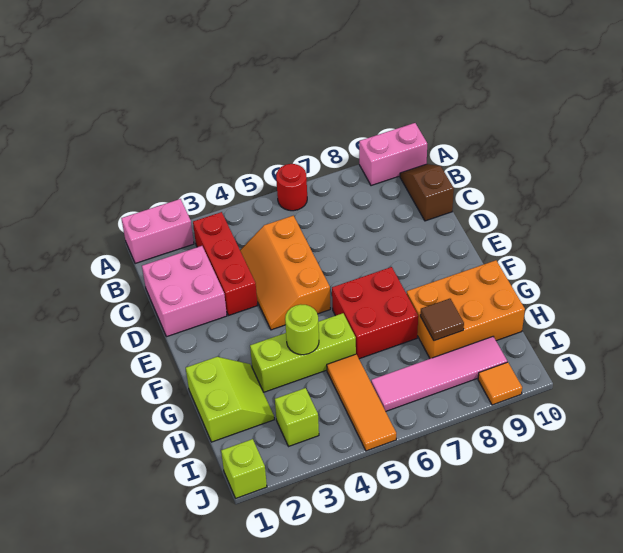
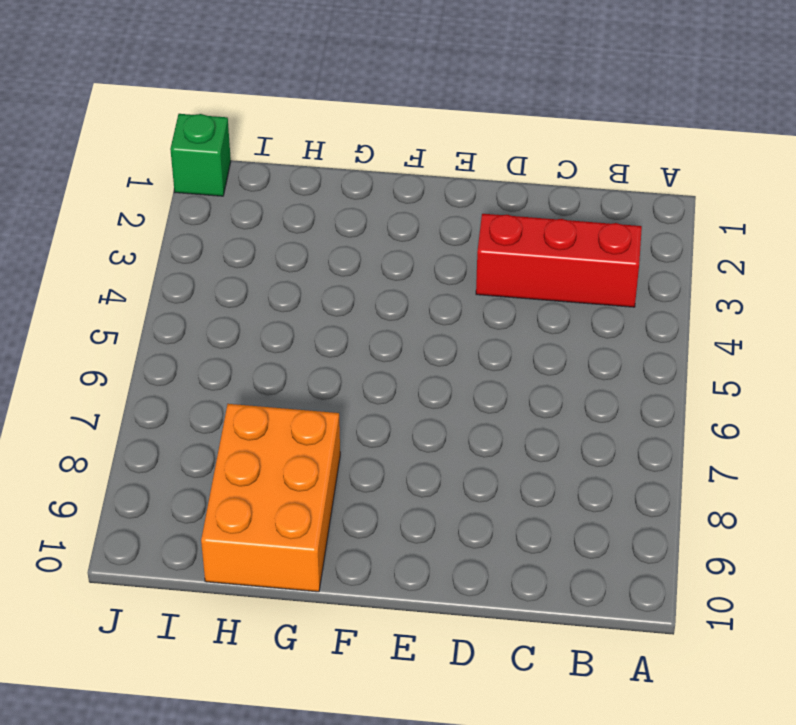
green 1x1 brick [170,114,231,196] -> lime 1x1 brick [221,439,267,498]
none -> pink 1x2 brick [121,199,194,264]
none -> red 1x1 round brick [276,164,307,211]
none -> pink 1x2 brick [359,123,427,186]

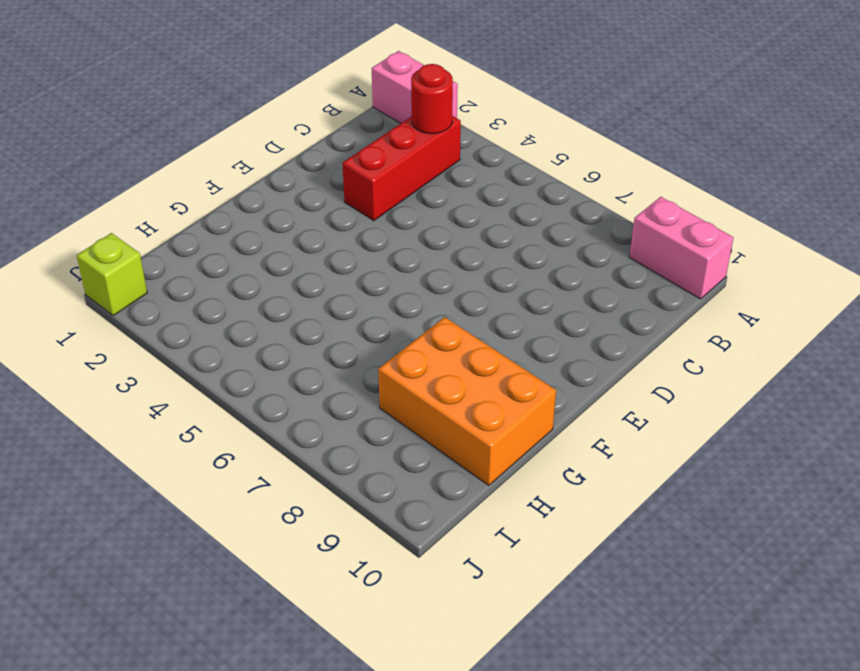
red 1x1 round brick [411,64,453,134] -> red 1x1 round brick moved to [276,164,307,211]
none -> brown 1x2 slope [400,164,454,221]
none -> pink 2x2 brick [142,246,227,337]
none -> orange 2x3 slope [240,216,330,330]

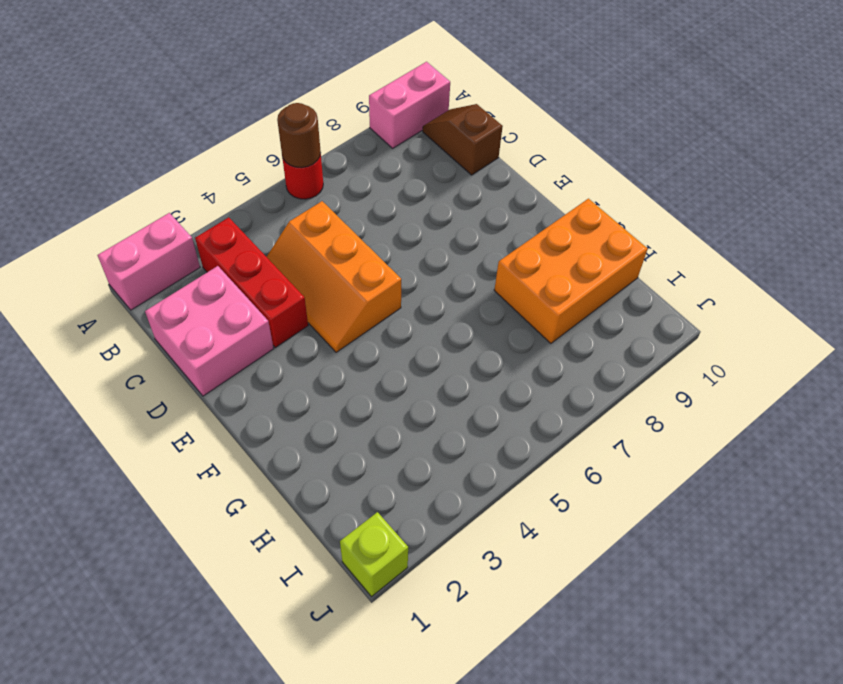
brown 1x1 round brick [277,103,321,168] -> none
none -> red 2x2 brick [332,267,418,359]
none -> lime 2x2 slope [186,357,274,442]
none -> lime 1x3 brick [250,313,356,392]

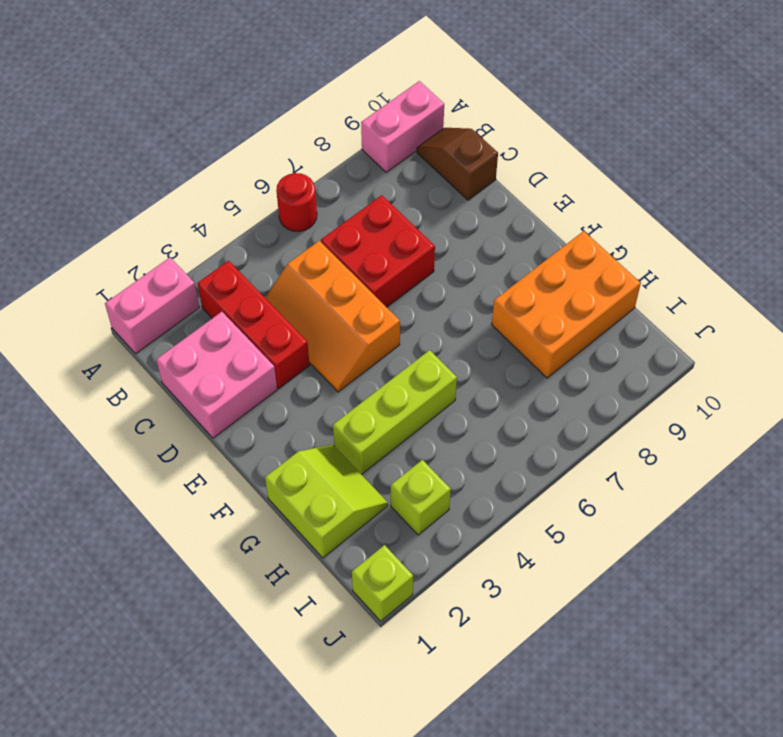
red 2x2 brick [321,195,435,307] -> red 2x2 brick moved to [332,267,418,359]
none -> orange 1x3 tile [327,354,396,451]
none -> pink 1x4 tile [371,337,507,411]
none -> orange 1x1 tile [478,362,522,405]

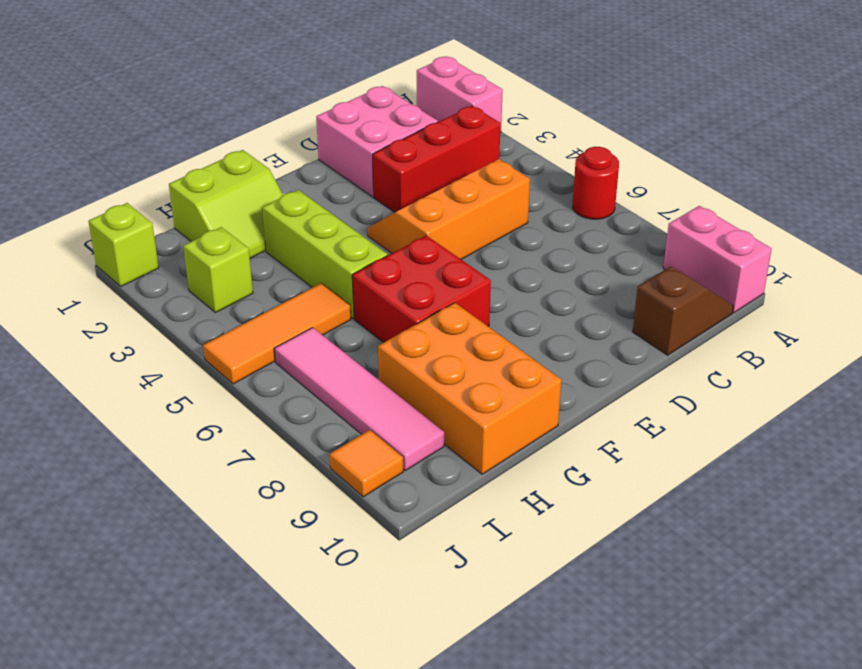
none -> lime 1x1 round brick [285,304,319,355]
none -> brown 1x1 tile [420,299,464,341]

